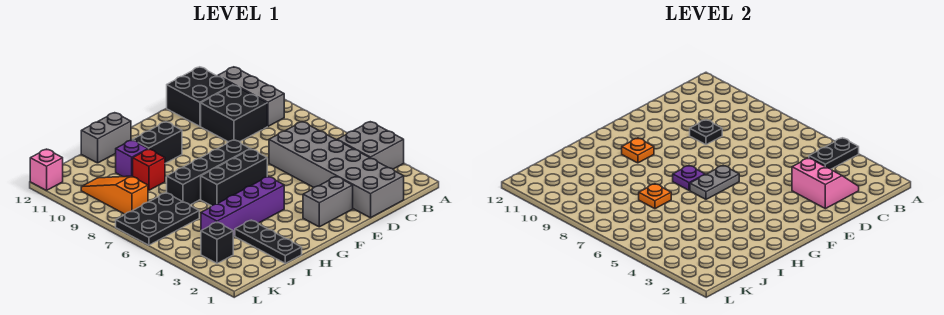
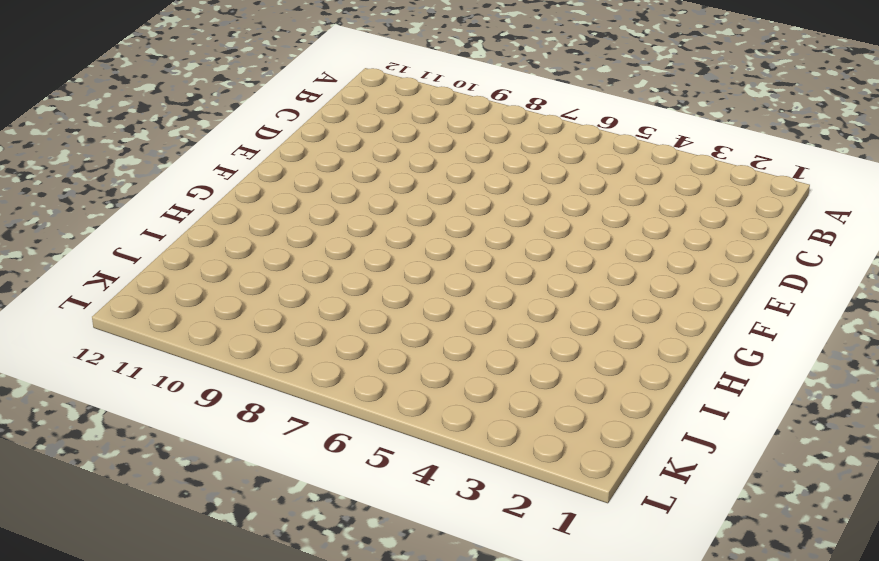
none -> grey 2x2 brick [337,122,404,169]
none -> grey 1x3 brick [218,67,284,126]
none -> grey 2x6 brick [269,122,404,218]

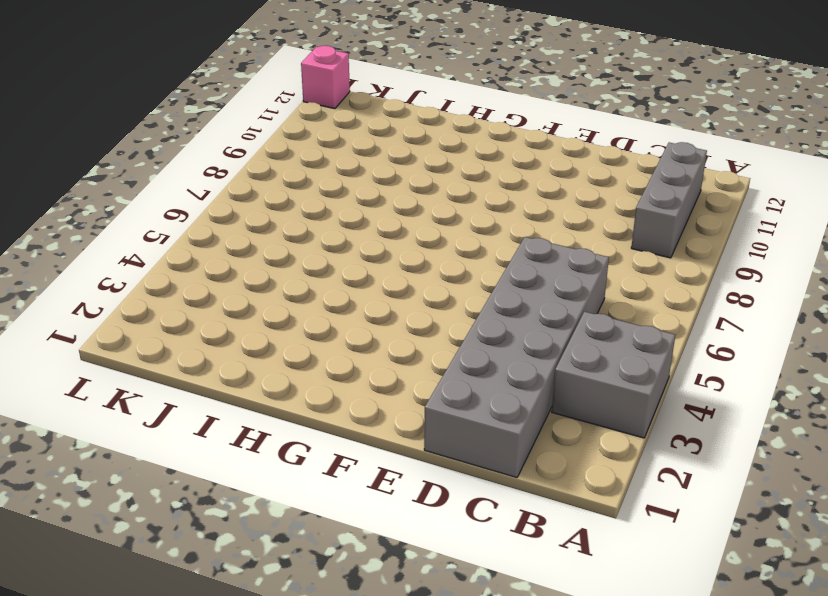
none -> black 2x2 brick [201,85,267,142]
none -> black 2x2 brick [167,67,233,126]
none -> grey 1x2 brick [303,176,353,227]

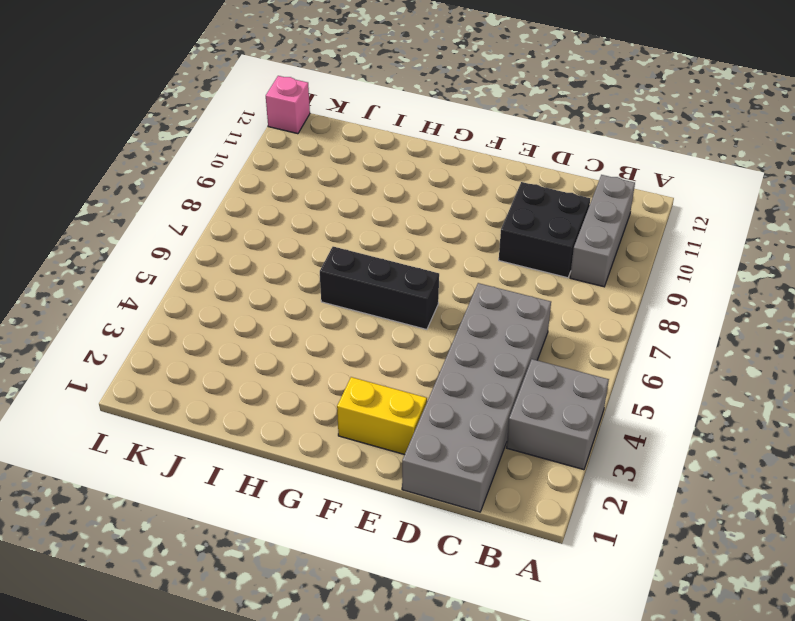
yellow 1x2 brick [337,377,427,455] -> grey 1x2 brick [303,176,353,227]
none -> black 2x2 brick [167,67,233,126]
none -> black 1x4 brick [167,140,250,205]
none -> purple 1x4 brick [201,176,284,237]

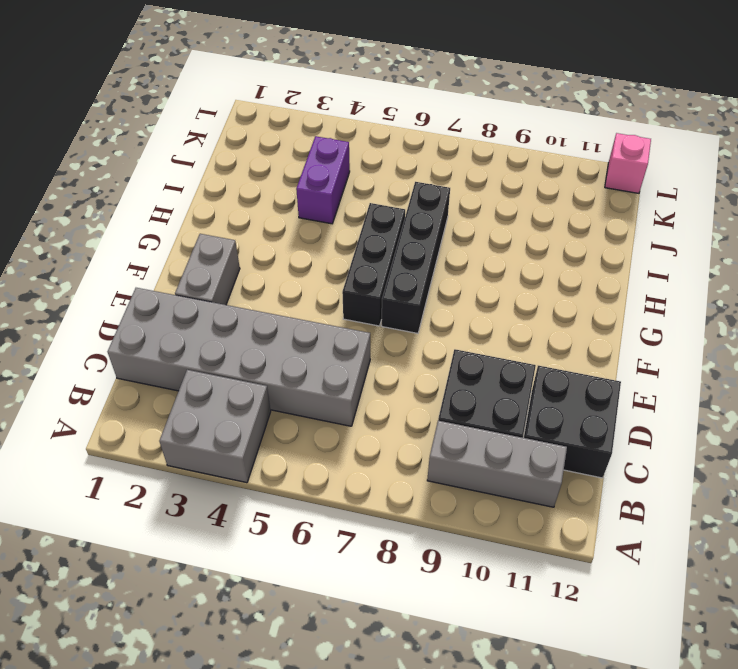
purple 1x2 brick [296,136,350,224] -> purple 1x4 brick [201,176,284,237]
none -> black 1x2 brick [133,122,182,163]
none -> grey 1x2 brick [81,113,131,163]
none -> black 1x3 plate [235,220,302,264]

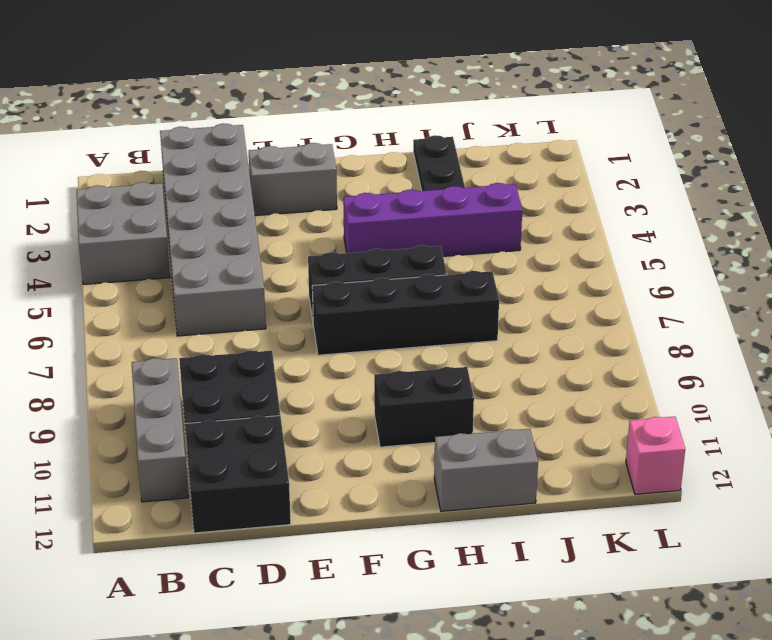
none -> red 1x1 brick [133,149,165,190]
none -> purple 1x1 brick [116,140,148,177]
none -> black 2x3 plate [116,193,199,245]

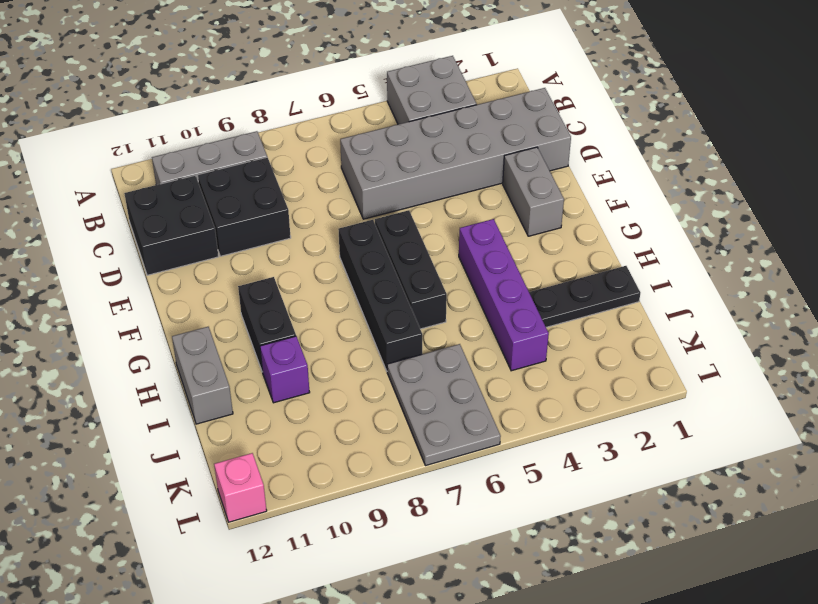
grey 2x3 plate [387,344,501,466] -> black 2x3 plate [116,193,199,245]
none -> red 1x1 brick [133,149,165,190]
none -> black 1x1 brick [201,222,233,263]
none -> orange 1x3 slope [81,176,148,214]

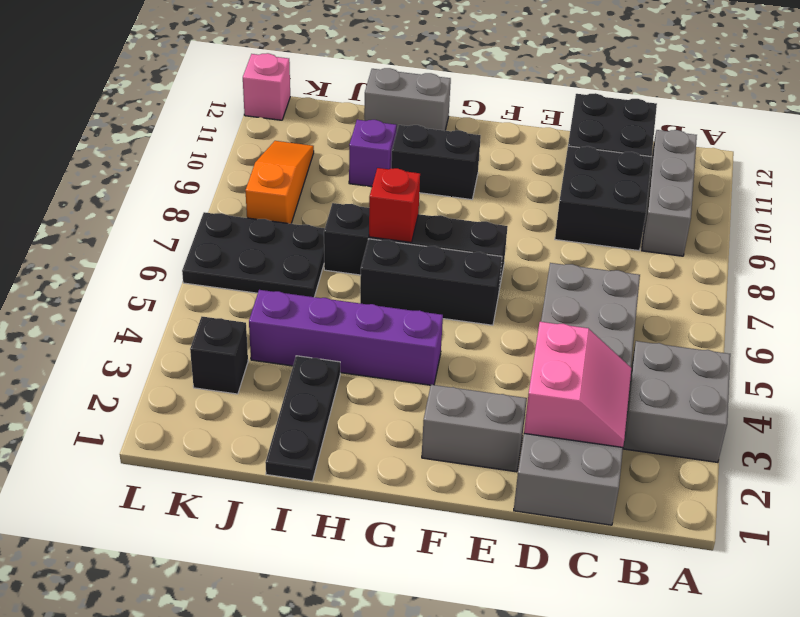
red 1x1 brick [369,168,420,242] -> red 1x1 brick moved to [133,149,165,190]
none -> black 1x2 plate [809,138,859,169]
none -> black 1x1 plate [690,120,722,145]
none -> grey 1x2 plate [690,165,739,199]

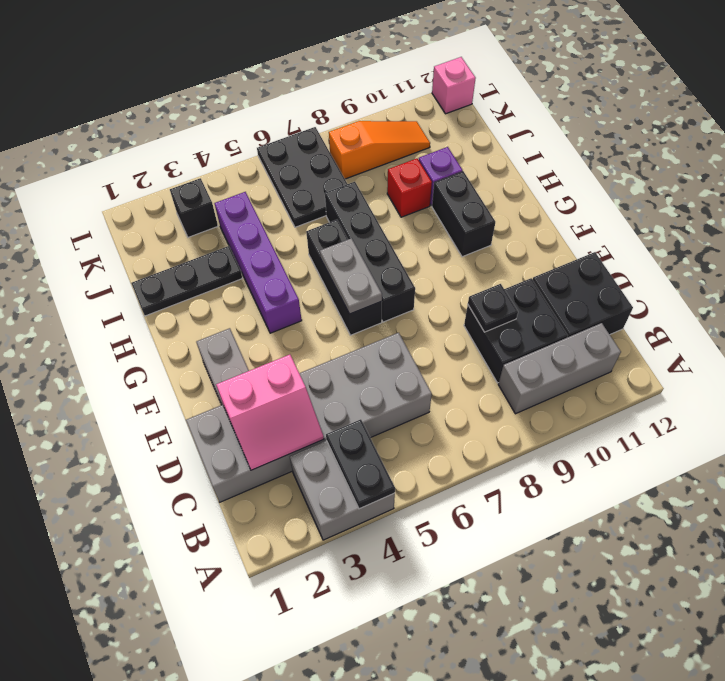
none -> grey 1x2 brick [81,113,131,163]
none -> purple 1x1 plate [673,166,705,190]
none -> orange 1x1 plate [622,138,654,163]

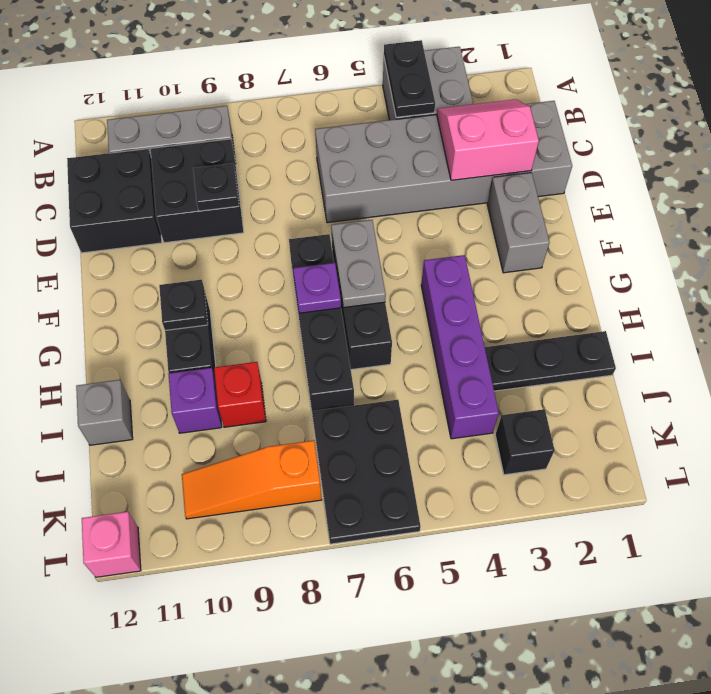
black 1x1 plate [159,280,208,330] -> orange 1x1 plate [622,138,654,163]
grey 1x1 brick [76,380,133,445] -> grey 1x2 brick [81,113,131,163]
none -> orange 1x1 plate [639,184,671,209]

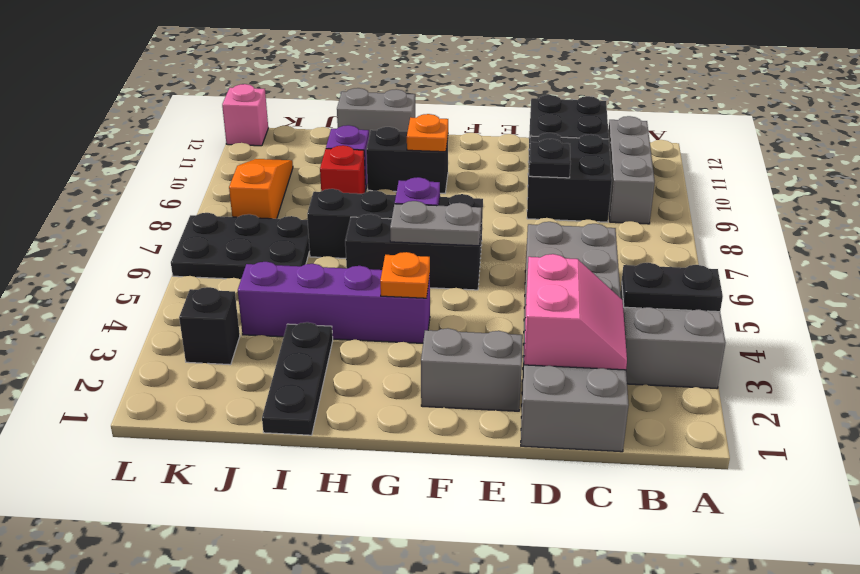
orange 1x1 plate [380,252,430,298] -> orange 1x1 plate moved to [639,184,671,209]

